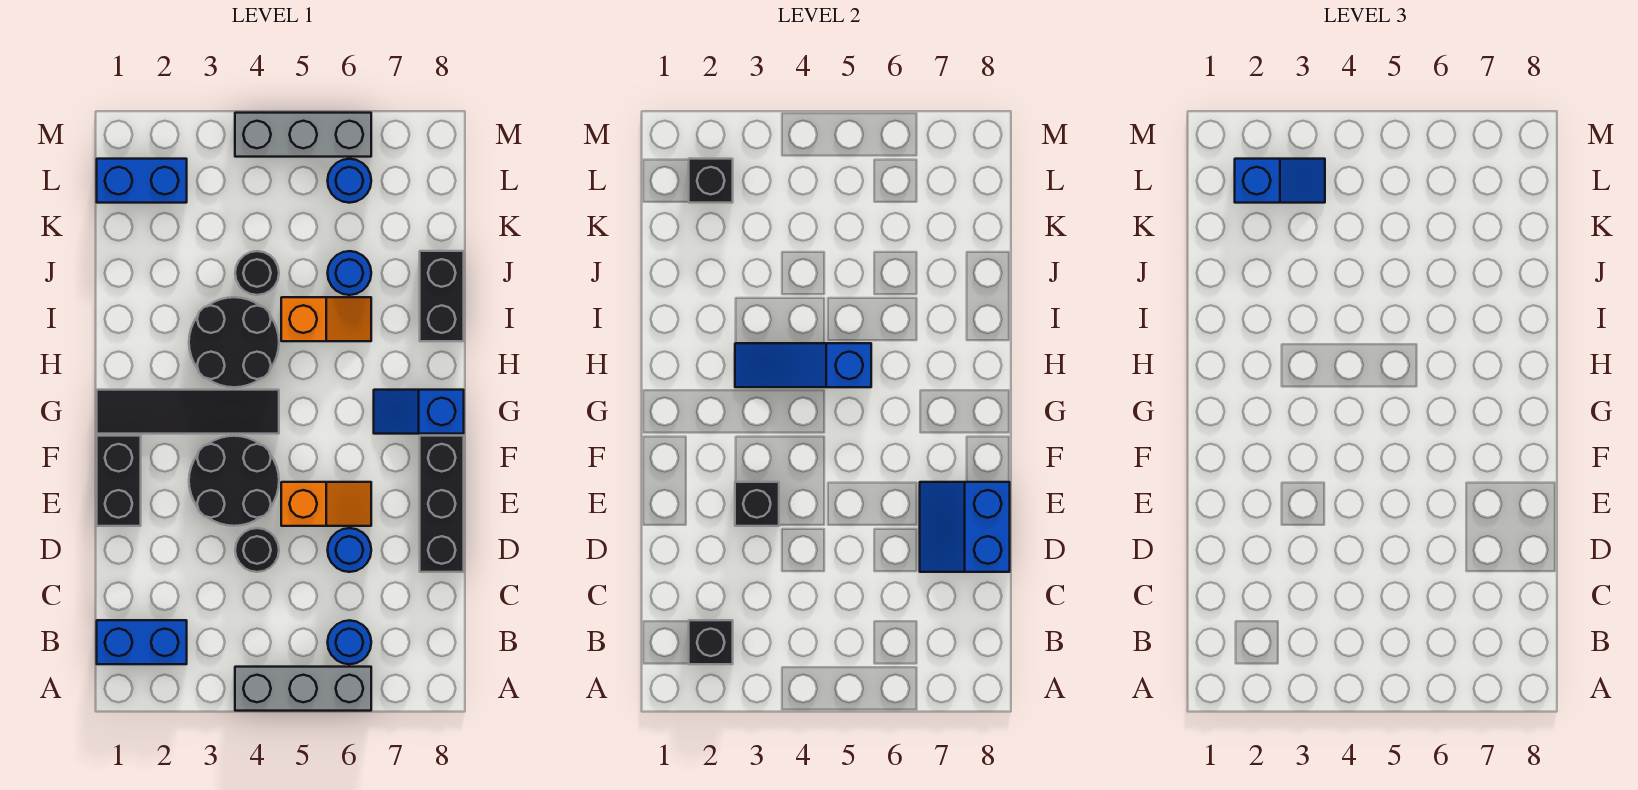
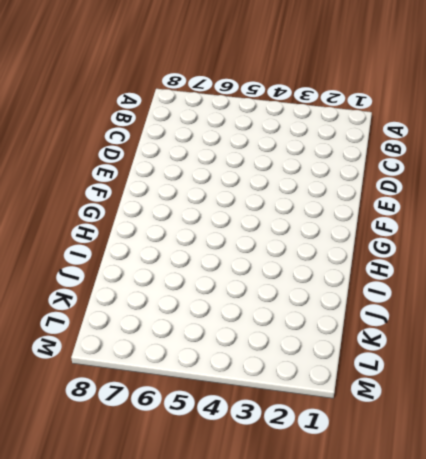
none -> grey 1x3 brick [235,667,371,711]
none -> blue 1x2 brick [97,620,187,664]
none -> blue 1x1 round brick [328,620,371,664]

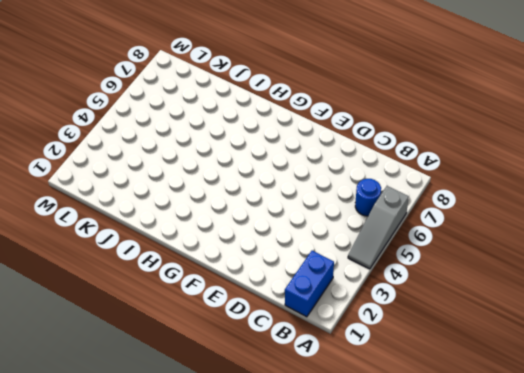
grey 1x3 slope [348,186,409,269] -> grey 1x3 brick [235,667,371,711]
none -> black 1x1 round brick [235,528,279,572]
none -> blue 1x1 round brick [328,528,371,572]
none -> black 1x3 brick [420,436,464,572]

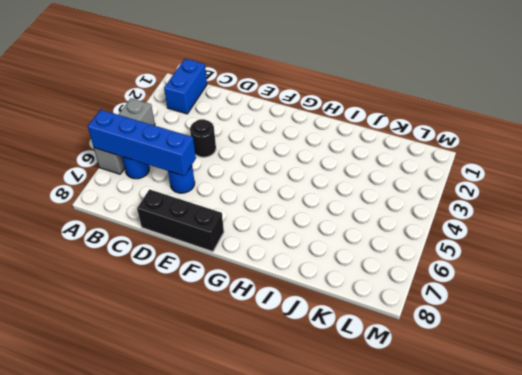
blue 1x4 brick [88,110,196,176] -> none
none -> black 1x2 brick [97,436,141,526]
none -> black 2x2 round brick [189,436,279,526]
none -> orange 1x2 slope [281,482,371,526]

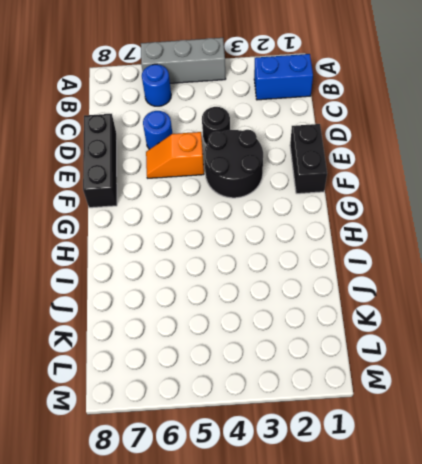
none -> black 1x4 tile [97,390,279,434]
none -> blue 1x2 slope [374,390,464,434]
none -> black 2x2 round brick [189,297,279,387]

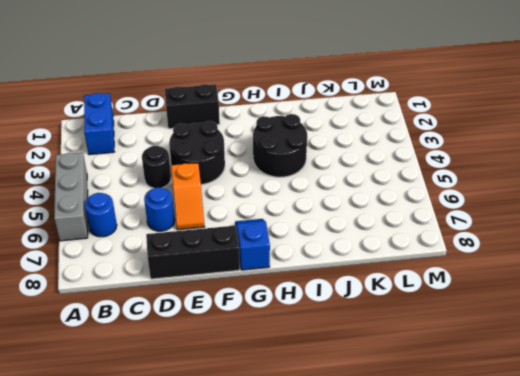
none -> black 1x4 tile [97,390,279,434]
none -> orange 1x2 slope [281,297,371,341]
none -> black 1x2 brick [420,251,464,341]

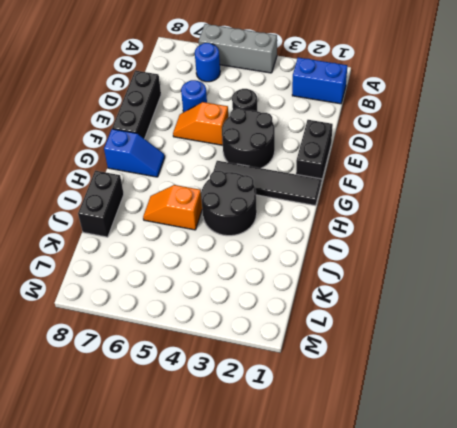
none -> black 1x1 round brick [235,251,279,295]
none -> blue 1x1 round brick [328,251,371,295]
none -> blue 1x2 brick [97,159,187,203]

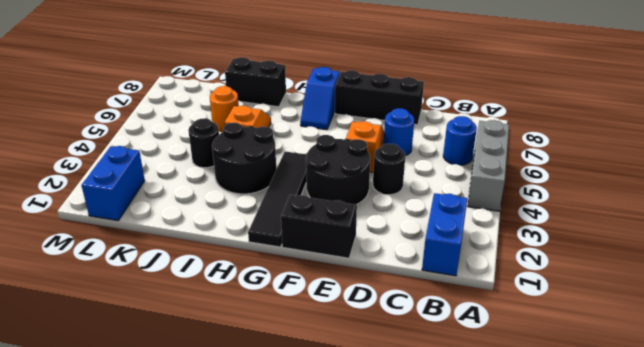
orange 1x1 round brick [210,86,239,132] -> blue 1x1 round brick [328,251,371,295]
none -> blue 1x1 round brick [328,159,371,203]
none -> grey 1x3 brick [235,113,371,157]
none -> black 1x1 brick [689,620,733,664]

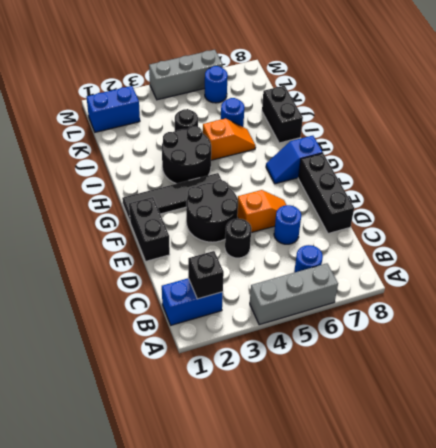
none -> blue 2x2 slope [920,482,1010,572]
none -> black 1x1 brick [735,482,779,526]
none -> blue 1x3 slope [735,343,871,387]

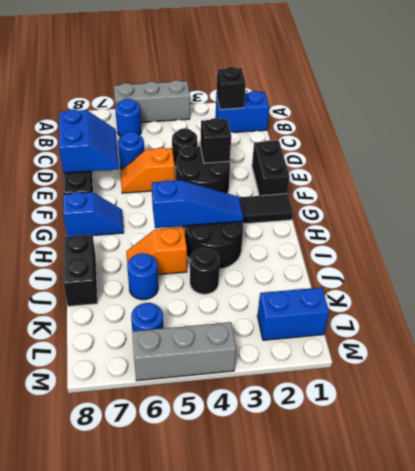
none -> black 1x1 brick [689,159,733,203]
none -> blue 1x2 slope [1235,159,1325,203]

